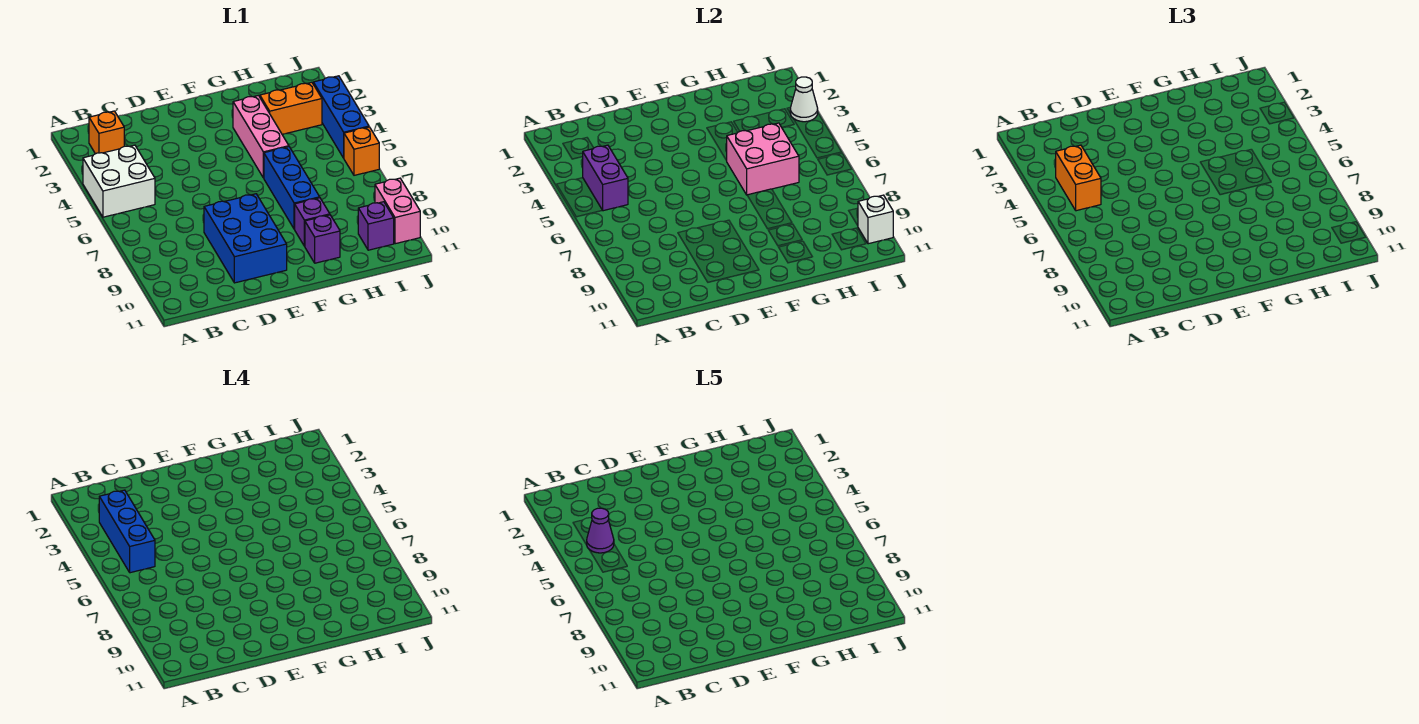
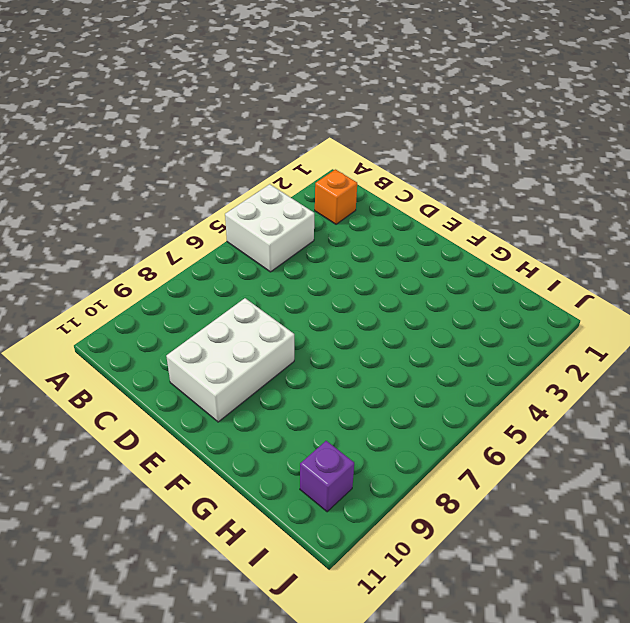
white 2x3 brick [166,298,294,422] -> blue 2x3 brick [204,194,287,283]
none -> pink 1x3 brick [233,95,289,178]
none -> blue 1x3 brick [264,147,320,229]
none -> purple 1x1 brick [295,198,330,246]

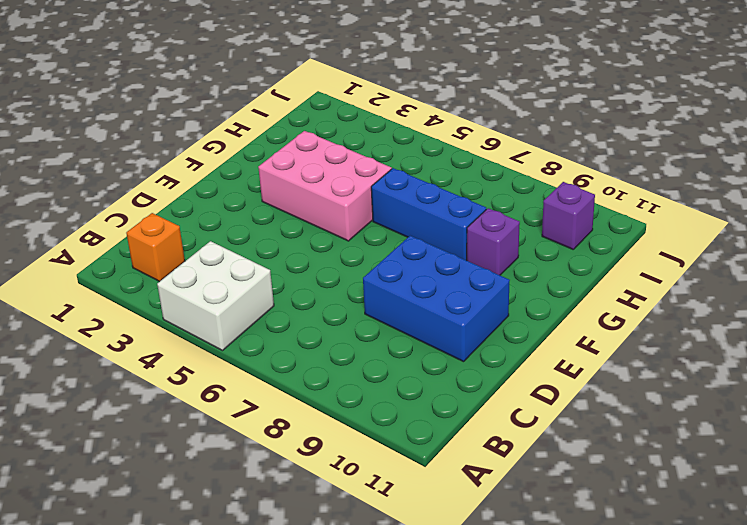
pink 2x3 brick [258,131,392,241] -> pink 1x3 brick [233,95,289,178]
none -> purple 1x1 brick [305,215,340,263]
none -> orange 1x2 brick [260,82,322,134]
none -> blue 1x3 brick [313,76,369,158]

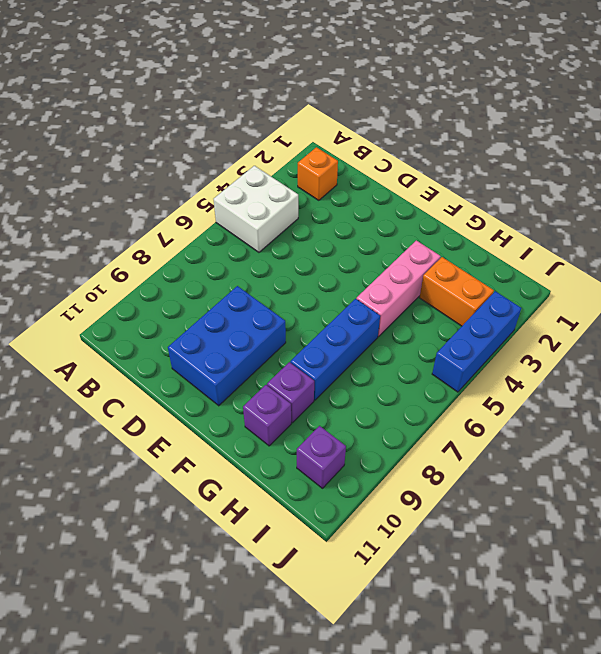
none -> orange 1x1 brick [344,127,379,175]
none -> pink 1x2 brick [375,178,420,244]
none -> purple 1x2 brick [583,145,628,211]

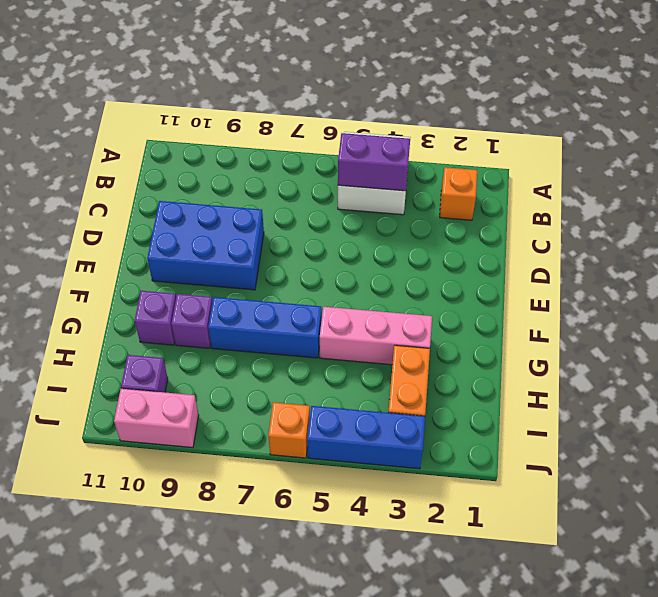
none -> pink 2x2 brick [726,123,799,195]
none -> white 1x1 cone [790,77,818,122]
none -> white 1x1 brick [858,195,893,244]

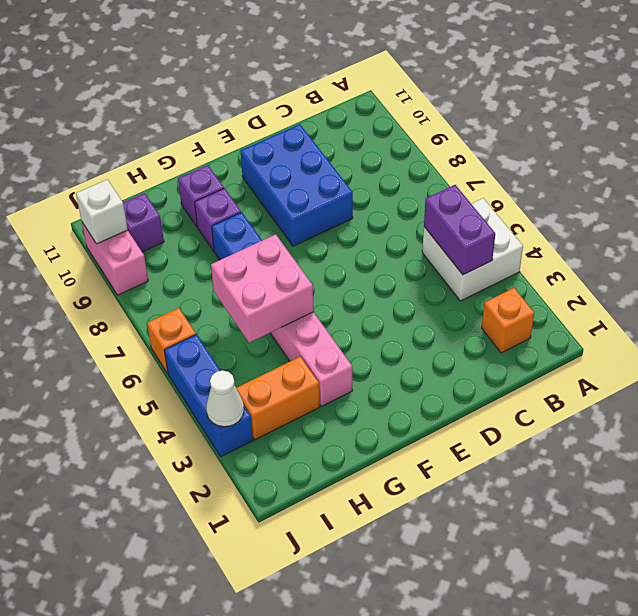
none -> orange 1x2 brick [1056,145,1101,211]
none -> blue 1x3 brick [99,490,155,573]
none -> purple 1x1 cone [587,508,614,553]

